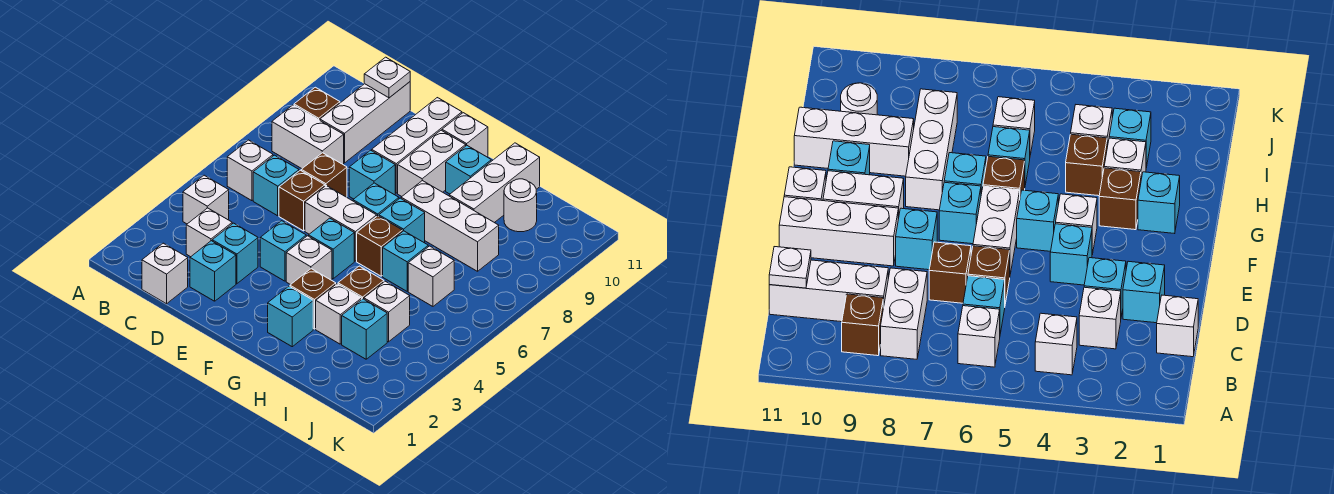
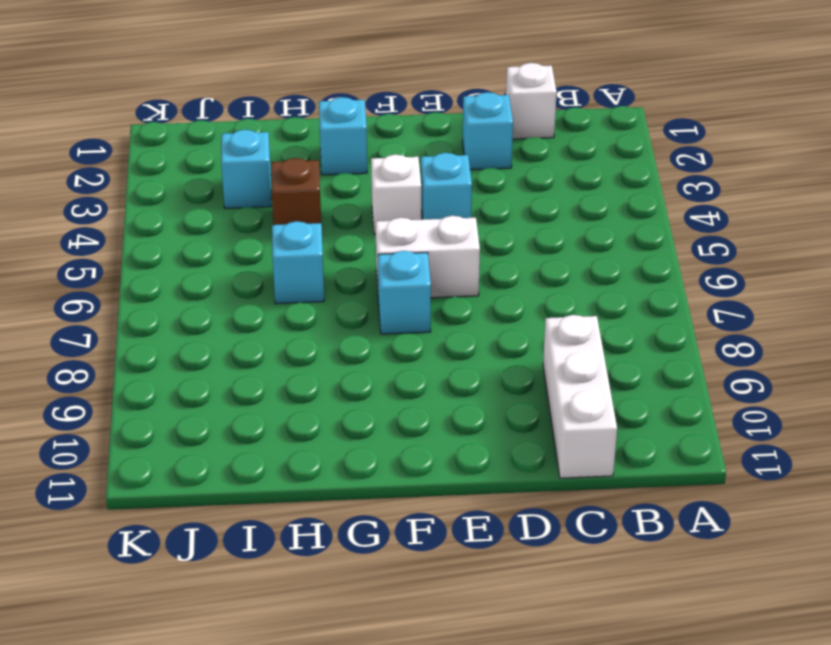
none -> white 1x1 brick [183,175,229,224]
none -> white 1x1 brick [227,140,273,201]
none -> white 1x2 brick [272,105,344,169]
none -> brown 1x1 brick [294,87,340,120]

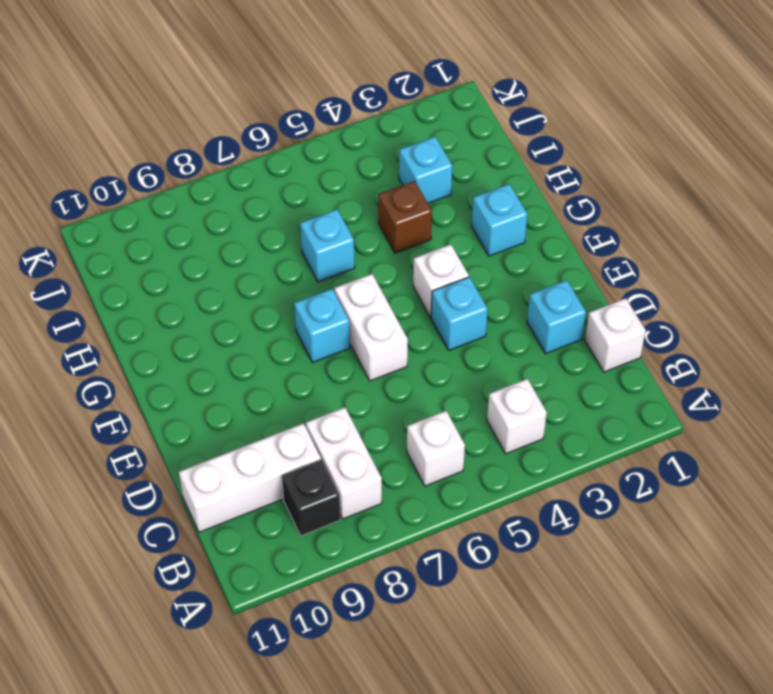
black 1x1 brick [282,460,340,536] -> brown 1x1 brick [294,87,340,120]
none -> white 1x1 brick [186,208,232,257]
none -> cyan 1x1 brick [253,155,299,216]
none -> cyan 1x1 brick [212,223,258,284]
none -> brown 1x1 brick [279,170,325,231]

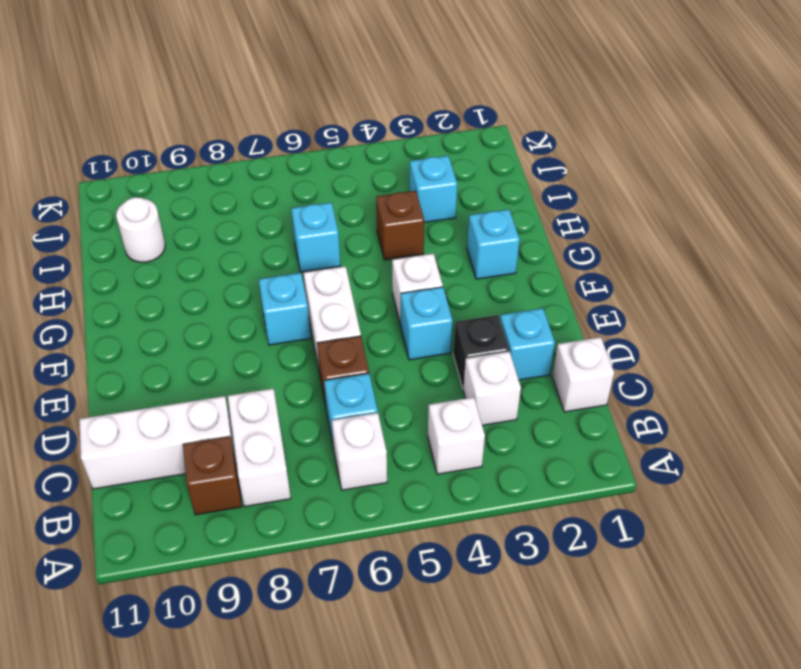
black 1x1 brick [453,315,509,389] -> cyan 1x1 brick [212,223,258,284]
none -> brown 1x1 brick [301,153,347,197]
none -> cyan 1x1 brick [349,150,395,199]
none -> white 1x3 brick [372,98,462,193]
none -> cyan 1x1 brick [309,218,354,279]

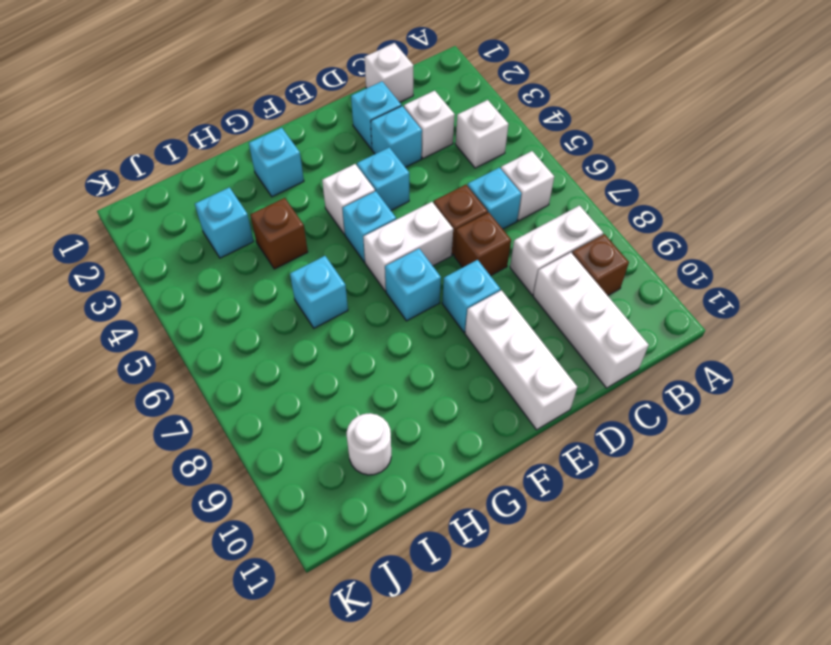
none -> white 1x2 brick [398,130,466,196]
none -> white 1x1 brick [442,113,488,157]
none -> brown 1x1 brick [290,269,336,329]
none -> brown 1x1 brick [357,216,402,276]

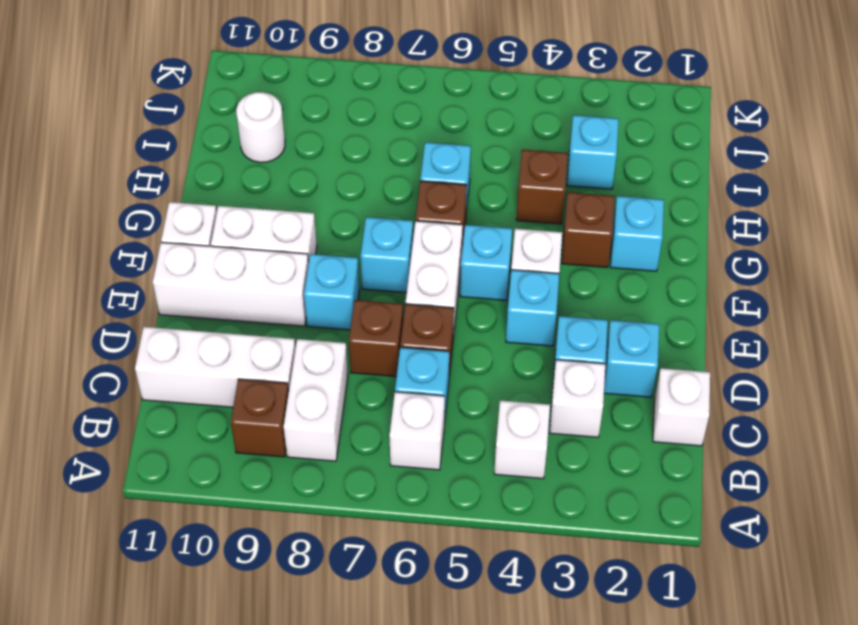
none -> cyan 1x1 brick [379,198,425,242]
none -> white 1x3 brick [401,181,499,271]
none -> cyan 1x1 brick [446,146,491,194]
none -> white 1x1 brick [316,284,362,344]

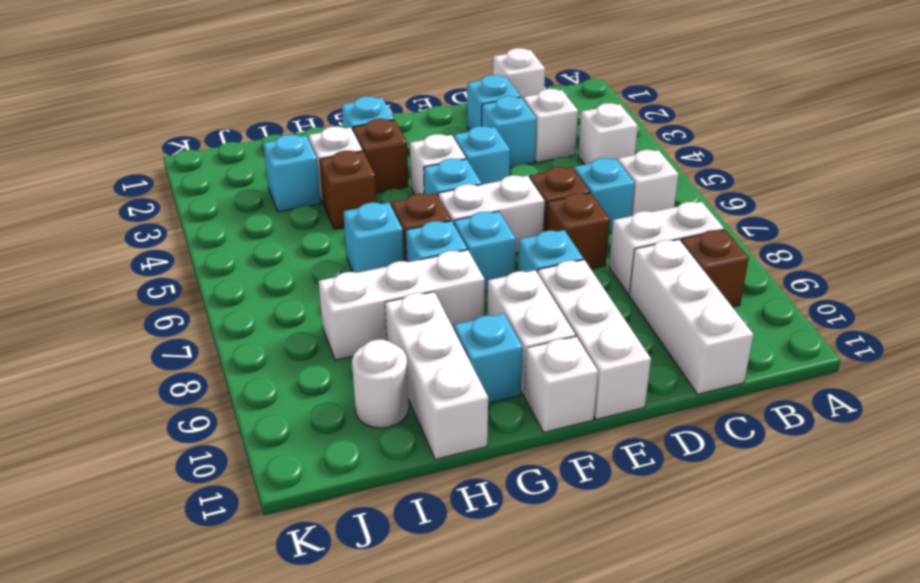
none -> white 1x1 brick [364,281,410,342]
none -> white 1x1 brick [408,246,454,306]
none -> white 1x1 plate [364,57,410,98]

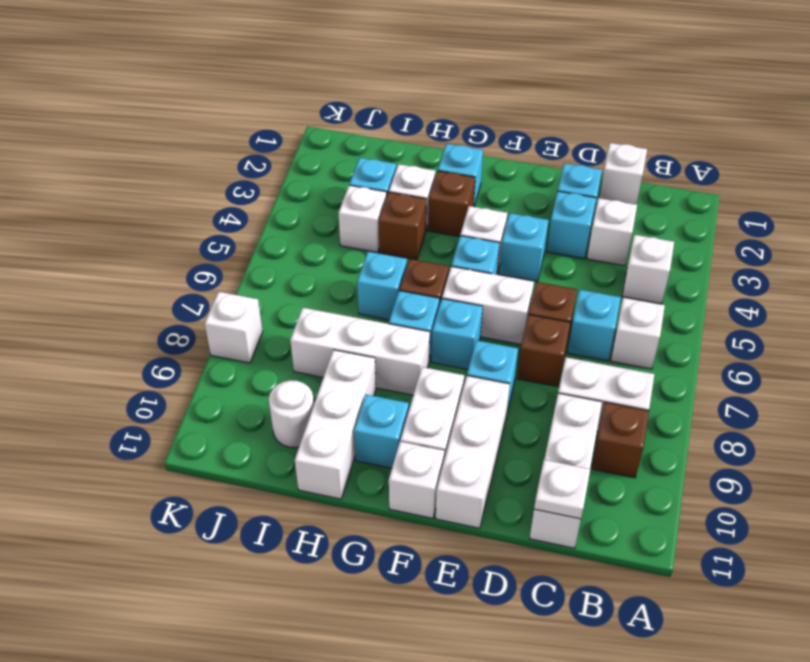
white 1x1 brick [205,292,263,363] -> white 1x1 brick moved to [408,246,454,306]

